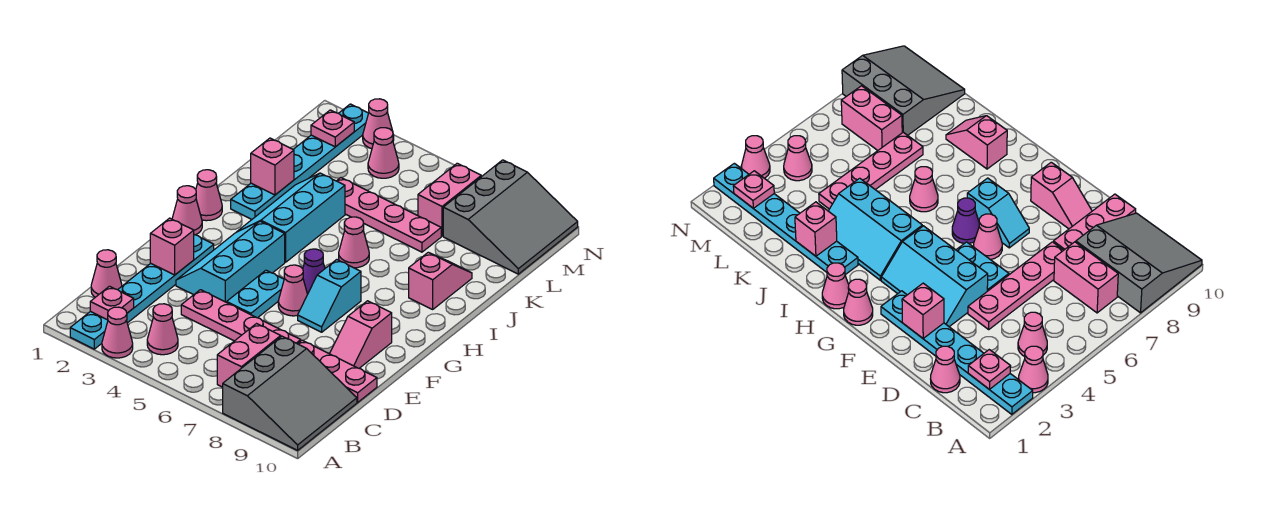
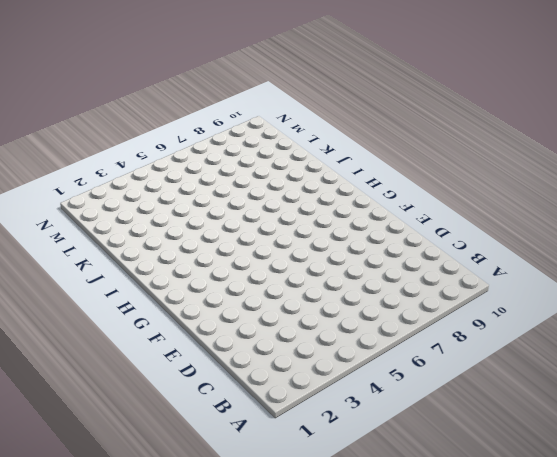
none -> cyan 1x6 plate [70,235,214,349]
none -> pink 1x1 cone [102,307,133,358]
none -> grey 3x3 slope [223,336,357,450]

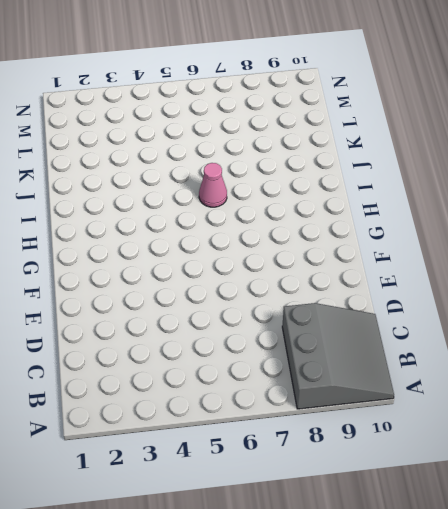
none -> cyan 1x6 plate [70,235,214,349]
none -> pink 1x1 cone [102,307,133,358]
none -> pink 1x1 cone [147,304,178,355]

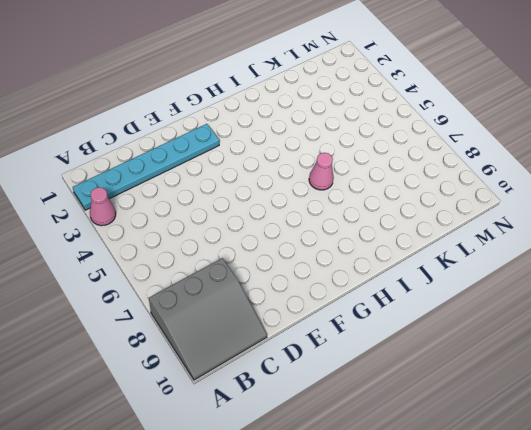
none -> pink 1x1 cone [147,304,178,355]
none -> pink 1x2 brick [217,324,281,387]
none -> pink 1x1 cone [91,250,122,297]

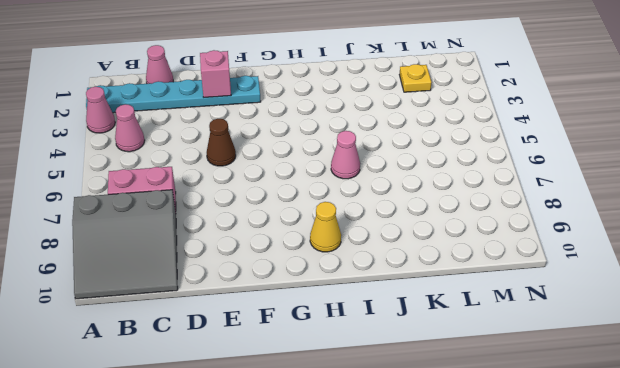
brown 1x1 cone [207,119,236,166] -> cyan 1x2 plate [227,270,284,318]
yellow 1x1 cone [310,202,341,252] -> none
yellow 1x1 plate [399,64,432,92] -> cyan 1x6 plate [231,104,368,219]
none -> pink 1x4 plate [181,290,301,344]
none -> pink 1x3 plate [298,340,377,402]
none -> cyan 2x3 slope [176,221,285,302]

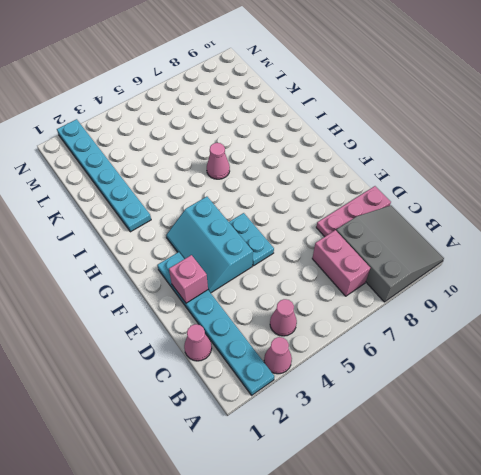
none -> pink 1x4 plate [181,290,301,344]
none -> pink 1x2 slope [330,301,392,368]
none -> pink 1x1 cone [278,265,308,316]

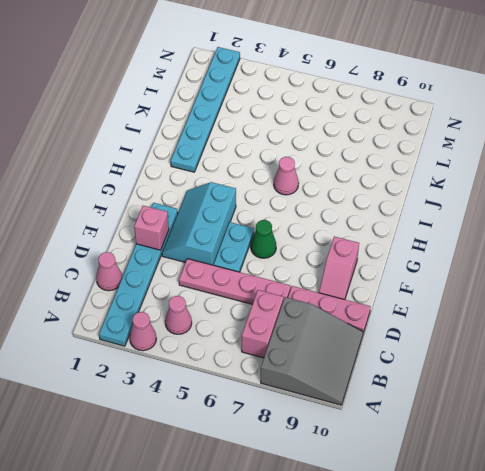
green 1x1 cone [251,220,276,258] -> pink 1x1 cone [278,265,308,316]
none -> cyan 1x2 slope [298,260,361,332]
none -> pink 1x1 cone [172,186,202,235]
none -> purple 1x1 cone [303,249,325,294]

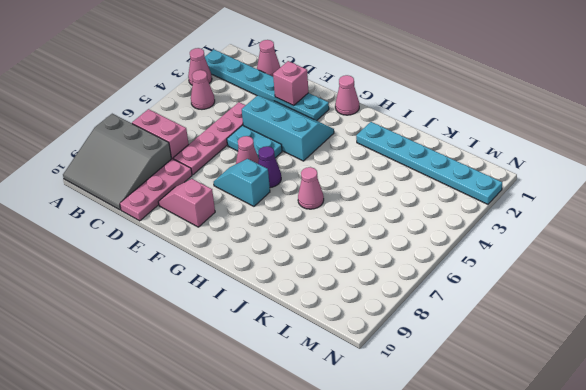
none -> pink 1x1 cone [196,170,222,221]
none -> cyan 2x3 slope [237,173,345,262]
none -> pink 1x2 slope [409,252,472,309]

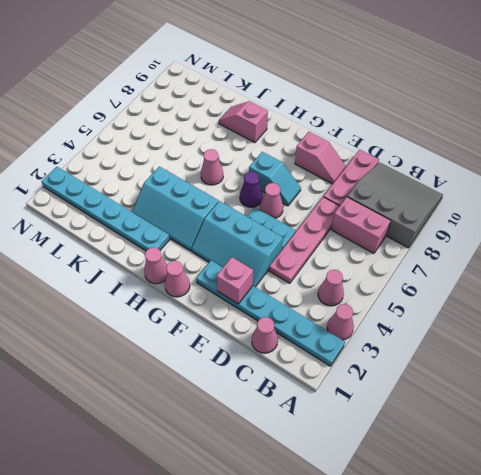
none -> pink 1x4 plate [337,178,441,252]
none -> pink 1x2 brick [418,163,481,236]
none -> grey 3x3 slope [443,160,578,274]

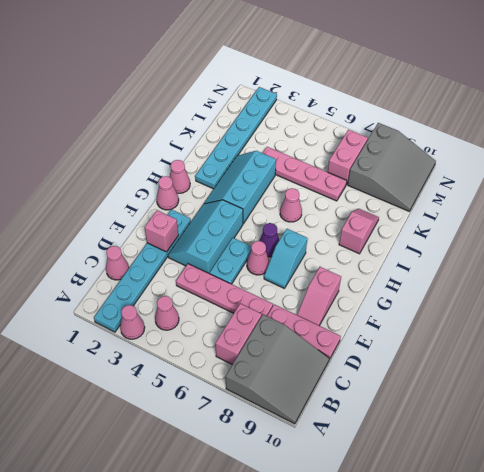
none -> pink 1x1 cone [368,128,399,178]
none -> pink 1x1 cone [363,99,394,149]
none -> pink 1x1 plate [90,286,134,320]

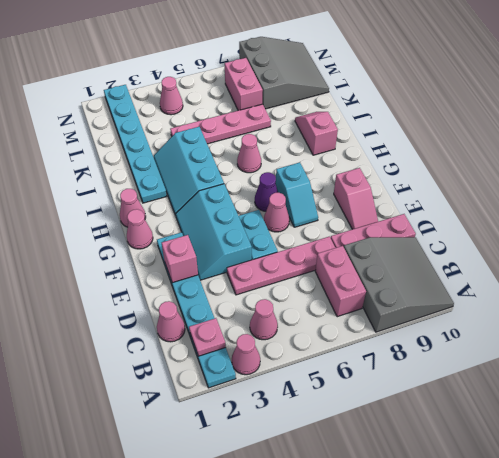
none -> pink 1x1 cone [363,99,394,149]
none -> pink 1x1 brick [251,138,294,195]
none -> pink 1x1 plate [311,110,354,147]

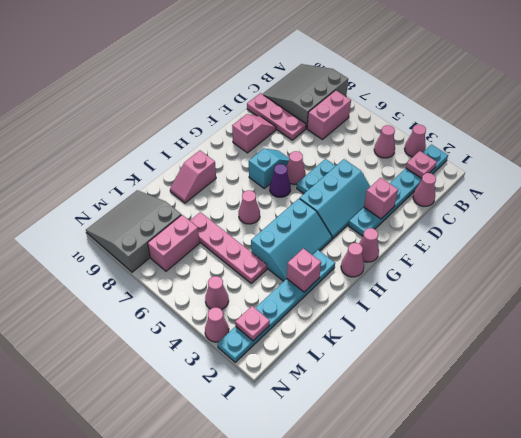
none -> pink 1x4 plate [181,290,301,344]

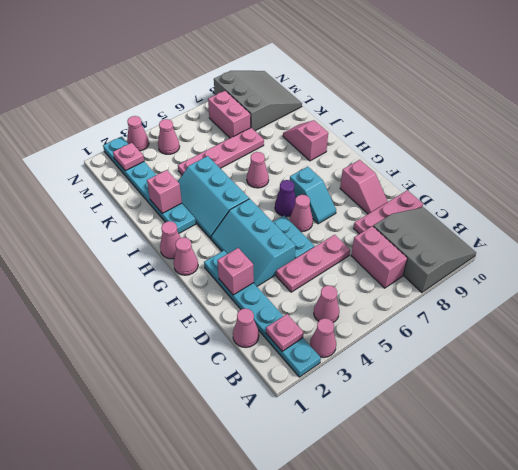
pink 1x3 plate [276,235,350,292] -> pink 1x4 plate [181,290,301,344]

